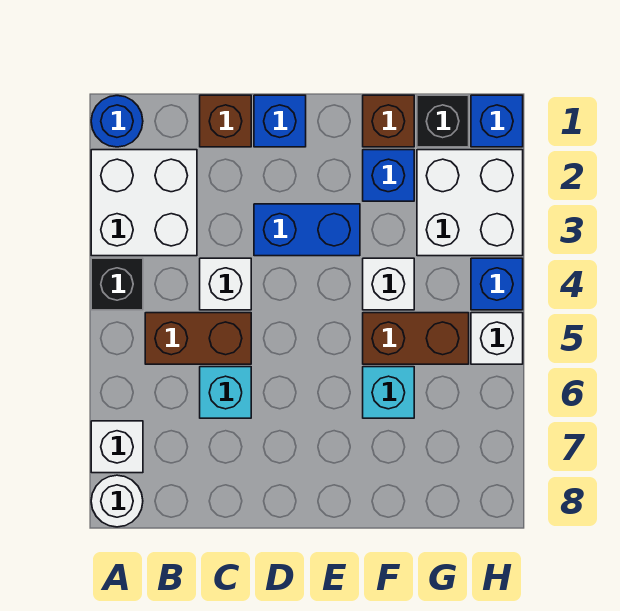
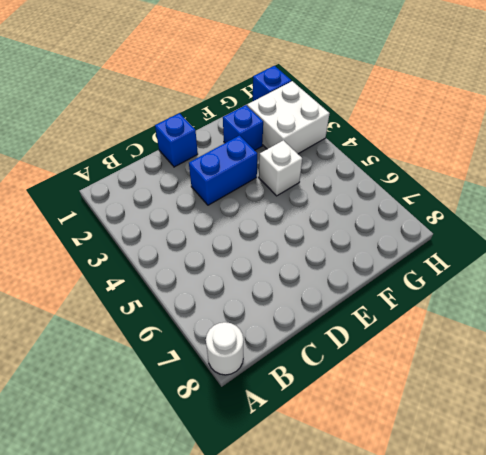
none -> blue 1x1 round brick [91,96,143,147]
none -> white 2x2 brick [91,150,197,256]
none -> black 1x1 brick [91,258,143,310]

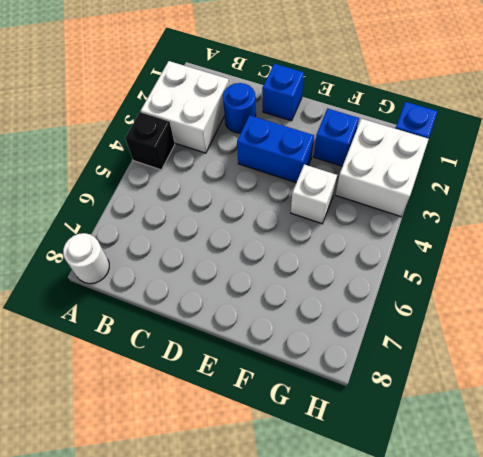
blue 1x1 round brick [223,83,256,133] -> blue 1x1 round brick moved to [91,96,143,147]
none -> white 1x1 brick [91,421,143,473]
none -> brown 1x2 brick [145,313,251,364]
none -> brown 1x1 brick [200,95,251,147]

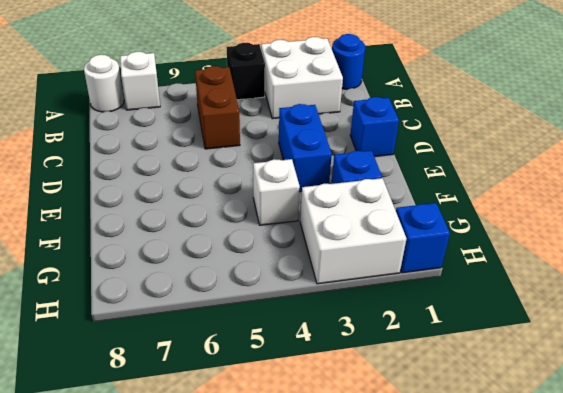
none -> brown 1x1 brick [200,95,251,147]
none -> white 1x1 brick [200,258,251,310]
none -> cyan 1x1 brick [200,367,251,418]

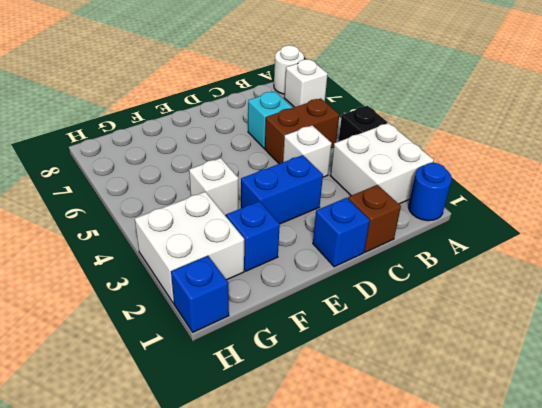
none -> brown 1x1 brick [363,95,414,147]
none -> brown 1x2 brick [363,313,469,364]
none -> cyan 1x1 brick [363,367,414,418]

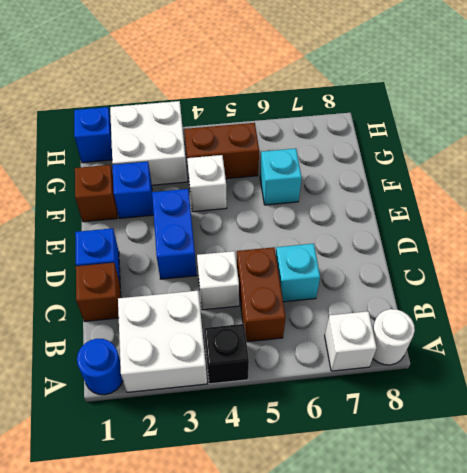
brown 1x2 brick [184,123,259,179] -> brown 1x2 brick turned to [363,313,469,364]
none -> black 1x1 brick [417,95,469,147]
none -> blue 1x1 brick [471,258,523,310]
none -> white 1x1 brick [471,313,523,364]

